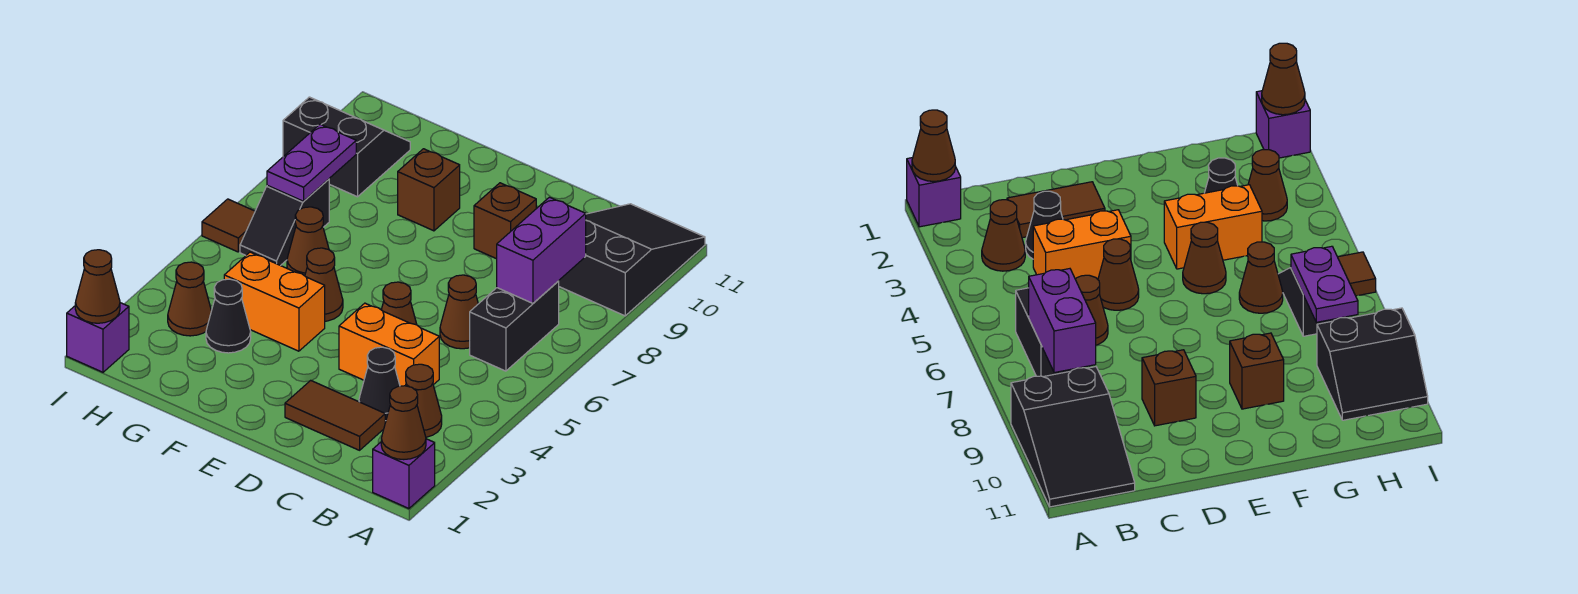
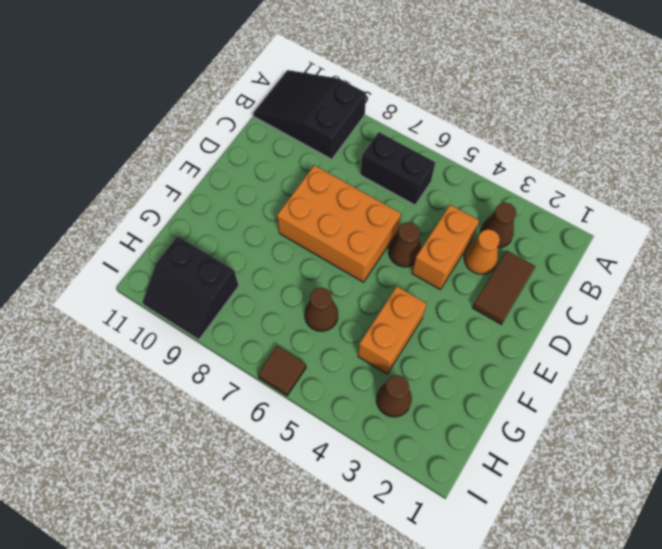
orange 1x1 cone [464,229,500,274] -> black 1x1 cone [359,347,400,421]
orange 2x3 brick [277,165,401,282] -> none
black 2x2 slope [143,236,239,340] -> black 2x2 slope turned to [283,97,410,197]
none -> purple 1x1 brick [373,439,435,509]
none -> brown 1x1 cone [440,275,478,349]
none -> brown 1x1 brick [474,183,536,259]

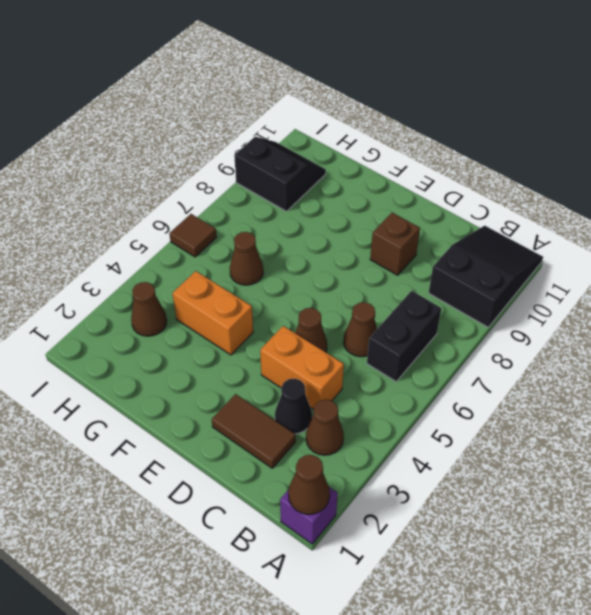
none -> brown 1x1 cone [305,248,343,321]
none -> brown 1x1 brick [398,149,460,231]
none -> black 1x1 cone [206,279,251,353]

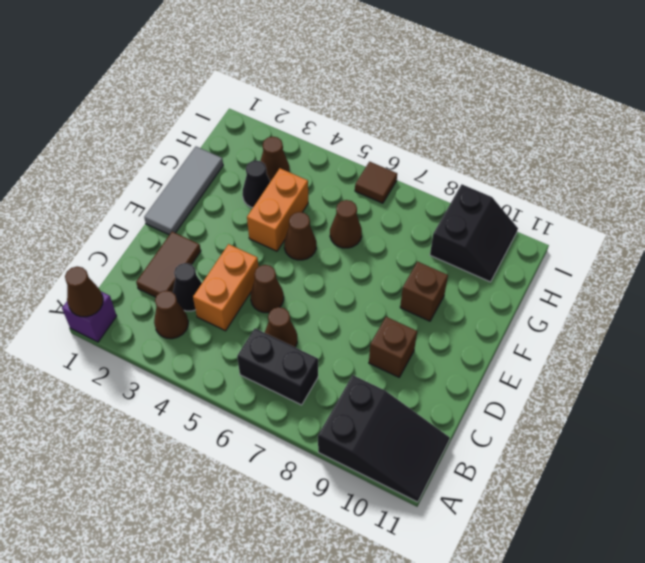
grey 1x3 tile [144,147,223,235] -> none
none -> black 1x2 slope [240,179,329,266]
none -> purple 1x1 brick [67,303,129,372]
none -> purple 1x2 brick [497,197,586,303]

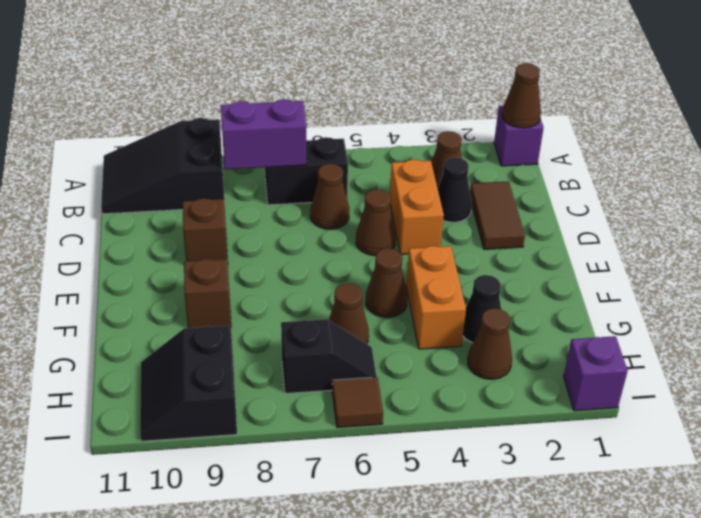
none -> purple 1x2 plate [267,124,356,201]
none -> brown 1x1 cone [75,250,120,323]

